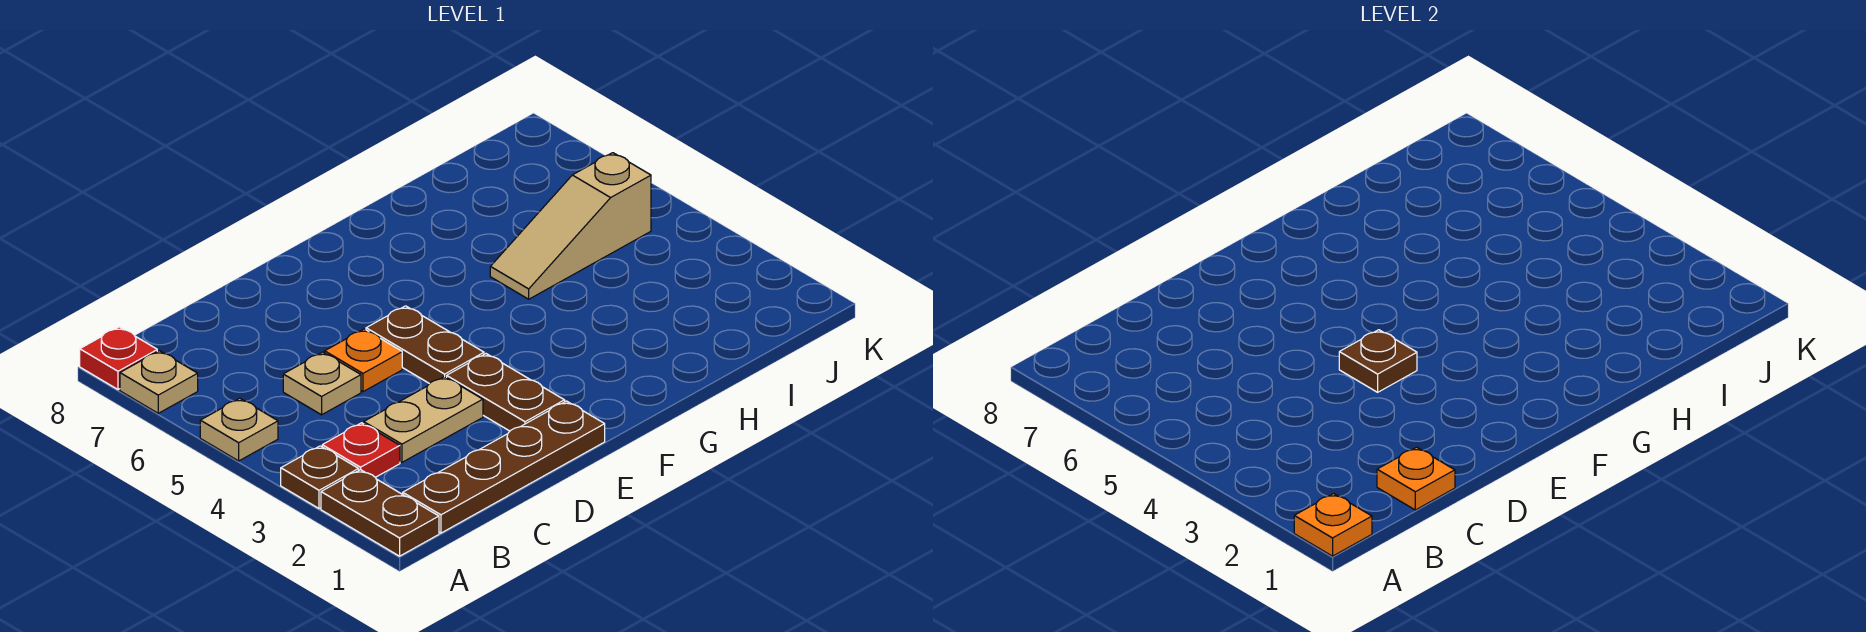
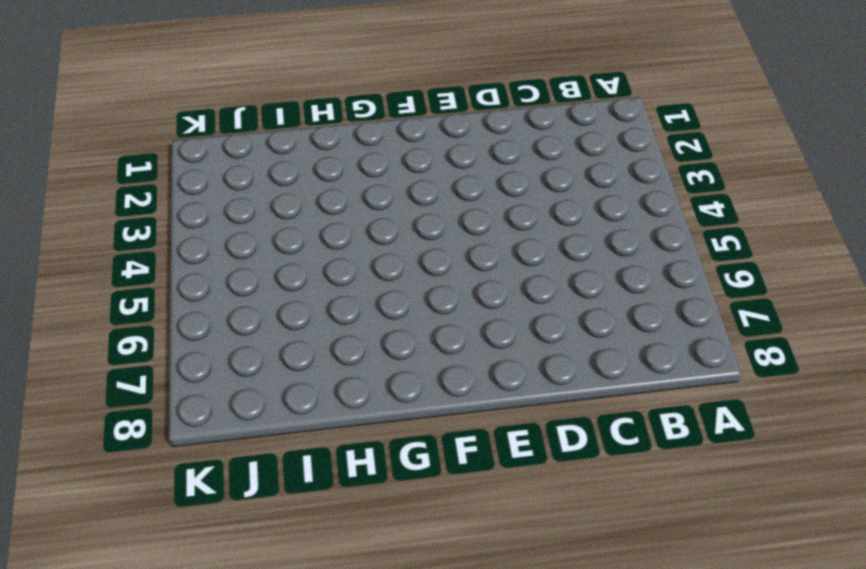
none -> brown 1x2 plate [321,470,439,556]
none -> brown 1x1 plate [281,446,359,509]
none -> tan 1x1 plate [200,398,278,461]

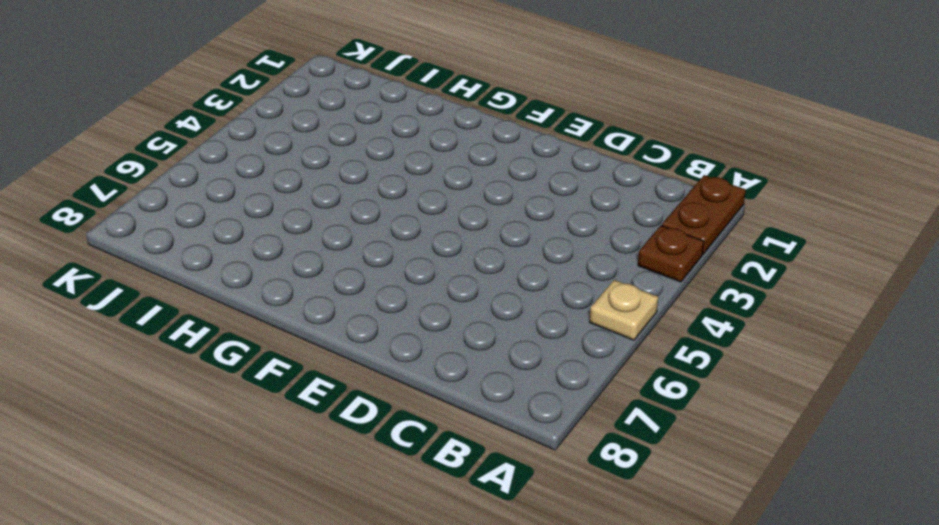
none -> tan 1x1 plate [120,351,198,413]
none -> red 1x1 plate [80,327,157,390]
none -> brown 1x4 plate [403,401,605,533]

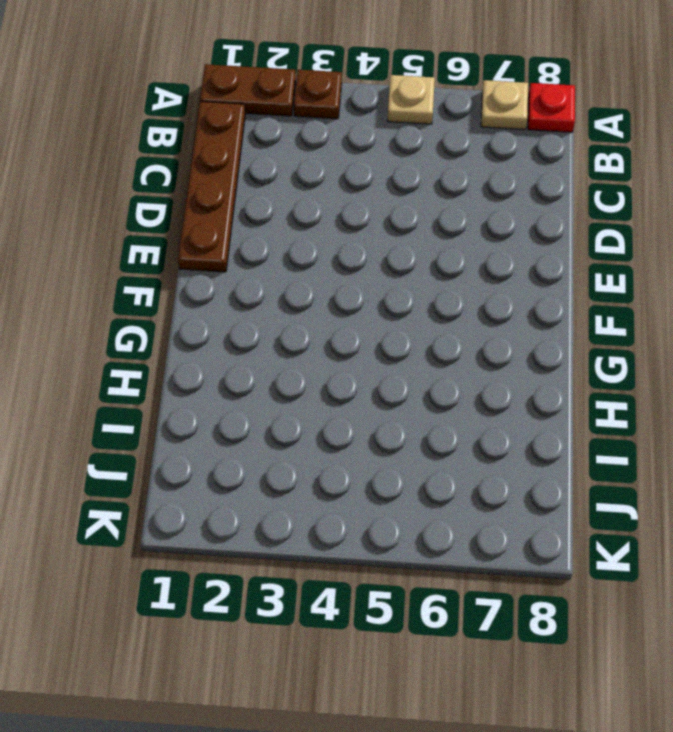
none -> red 1x1 plate [322,423,400,477]
none -> tan 1x2 plate [364,377,483,462]
none -> tan 1x1 plate [283,352,361,415]

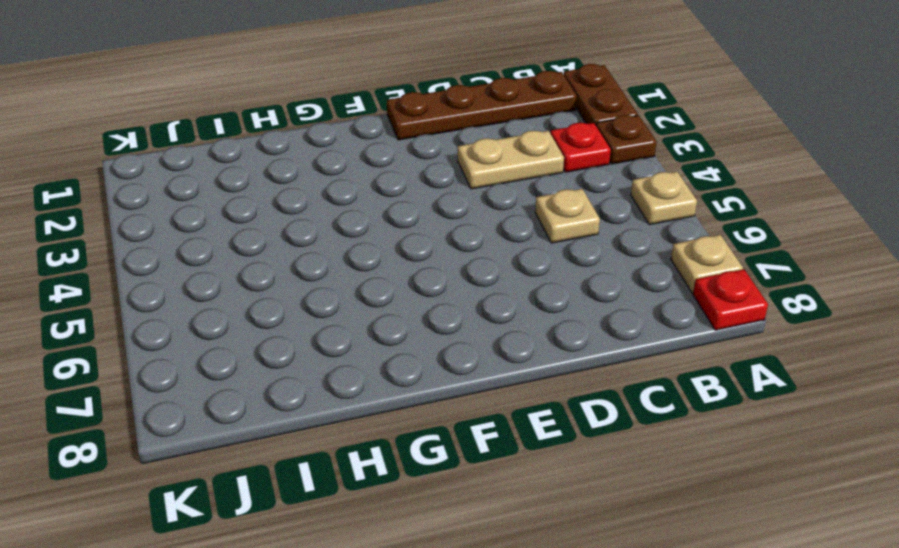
none -> orange 1x1 plate [325,329,402,392]
none -> brown 1x2 plate [447,354,565,431]
none -> brown 1x2 plate [366,306,484,383]

